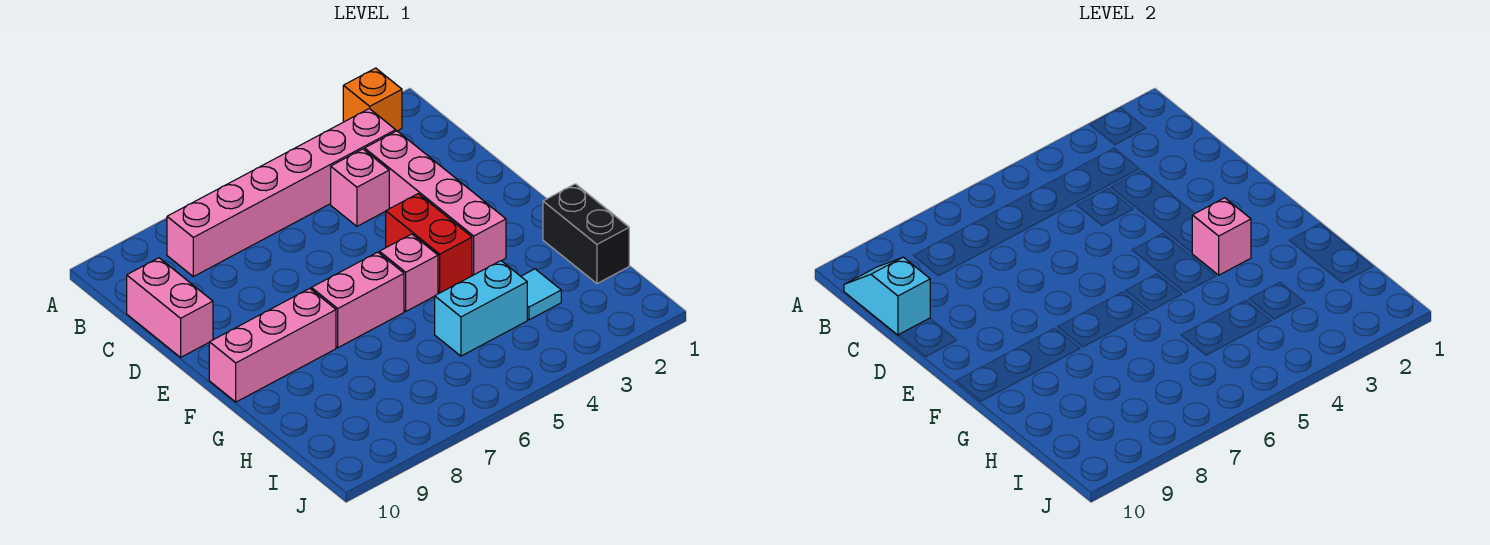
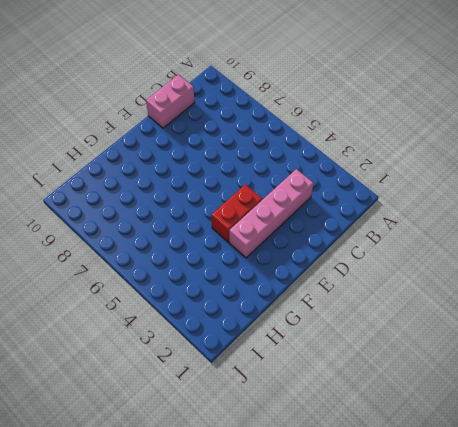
none -> orange 1x1 brick [343,68,402,131]
none -> pink 1x6 brick [167,109,396,277]
none -> pink 1x1 brick [331,149,389,226]

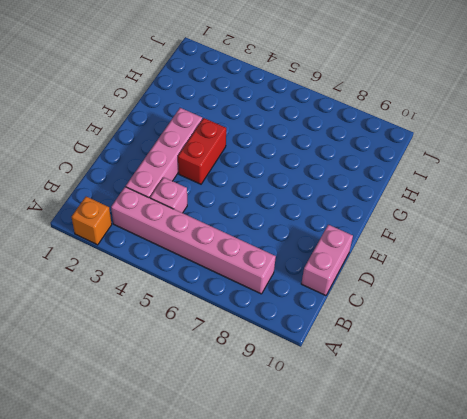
none -> pink 1x1 brick [379,234,438,311]
none -> pink 1x2 brick [311,252,404,348]
none -> pink 1x3 brick [209,288,336,402]

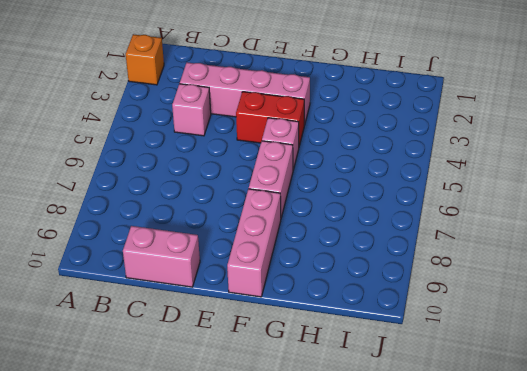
none -> pink 1x6 brick [167,109,396,277]
none -> black 1x2 brick [543,184,629,284]
none -> cyan 1x1 tile [521,269,561,320]

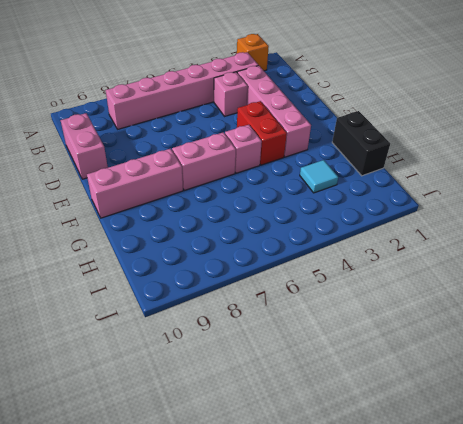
none -> cyan 1x2 brick [435,261,527,356]
none -> cyan 1x2 slope [844,257,930,335]
none -> pink 1x1 brick [1192,198,1251,275]

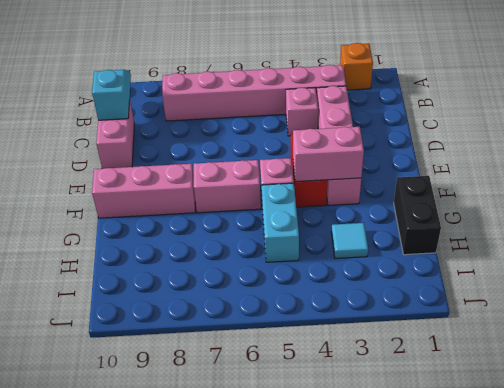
pink 1x2 brick [293,127,364,182] -> pink 1x1 brick [1192,198,1251,275]
cyan 1x2 brick [262,183,299,262] -> cyan 1x2 brick turned to [435,261,527,356]

